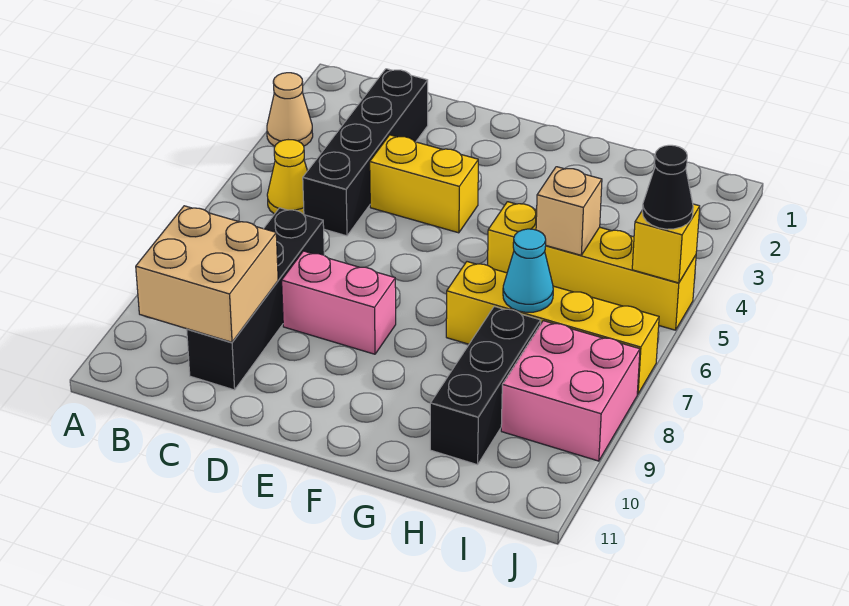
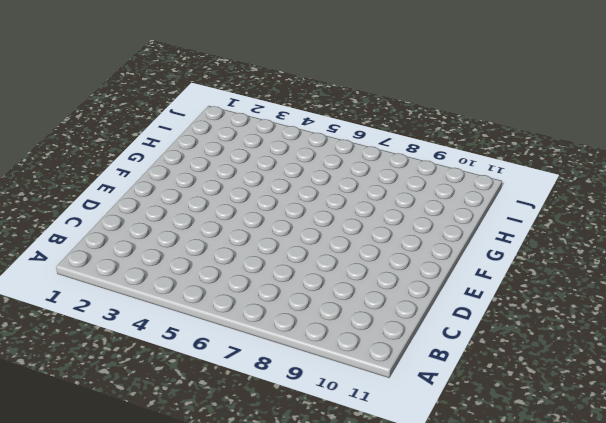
none -> tan 1x1 cone [267,73,313,146]
none -> yellow 1x1 cone [267,140,307,214]
none -> black 1x4 brick [303,69,428,236]

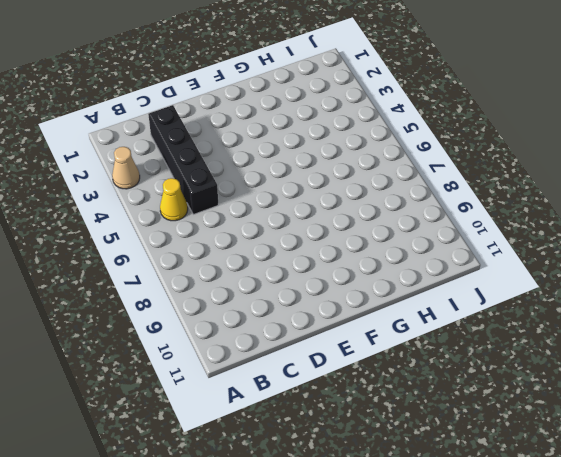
none -> black 1x4 brick [187,208,324,390]
none -> yellow 1x2 brick [370,135,478,233]
none -> pink 1x2 brick [282,251,396,354]

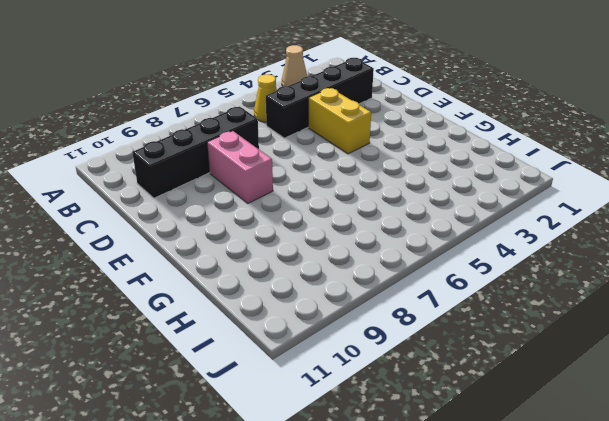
none -> yellow 1x4 brick [488,202,696,330]
none -> yellow 1x4 brick [446,262,659,394]
none -> black 1x3 brick [430,306,541,465]

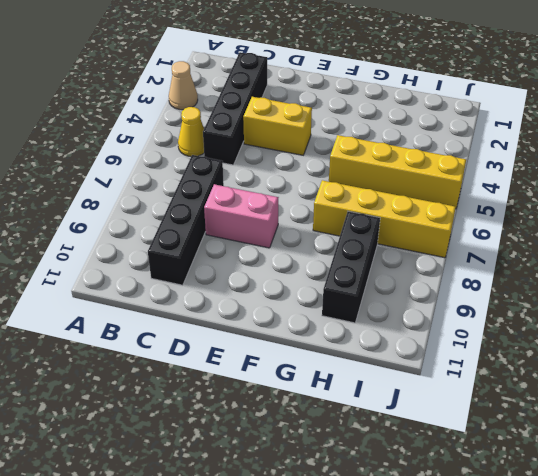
none -> pink 2x2 brick [501,321,640,461]
none -> tan 2x2 brick [136,206,278,342]
none -> tan 1x1 brick [536,167,602,255]

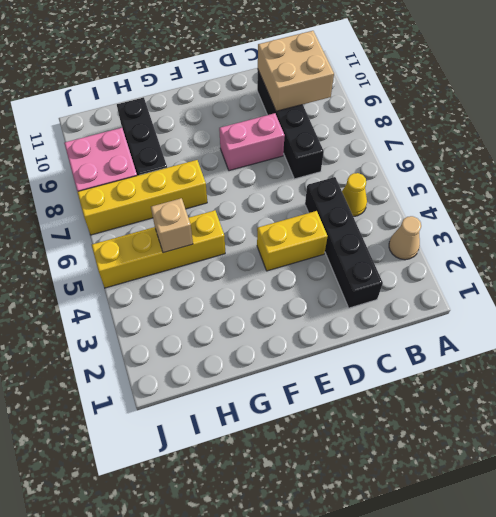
none -> cyan 1x1 cone [503,229,553,312]
none -> yellow 1x1 brick [632,204,700,283]
none -> black 1x1 cone [642,145,693,229]

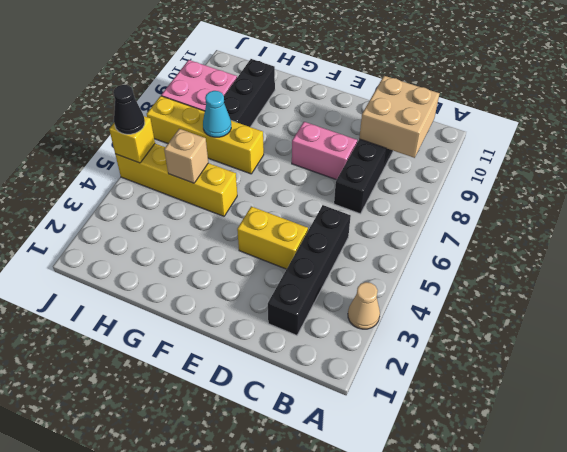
none -> yellow 1x1 cone [267,140,307,214]

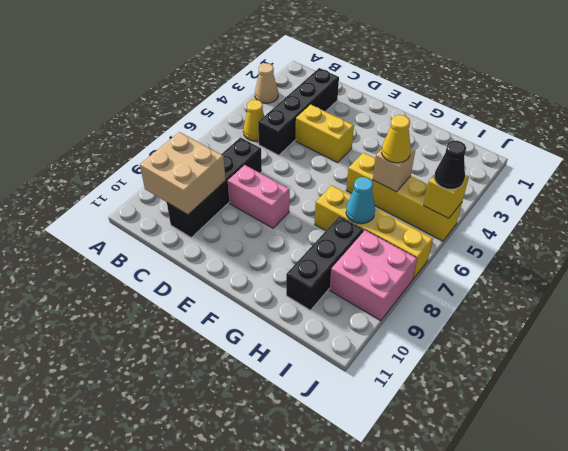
yellow 1x1 cone [382,115,411,163] -> none

